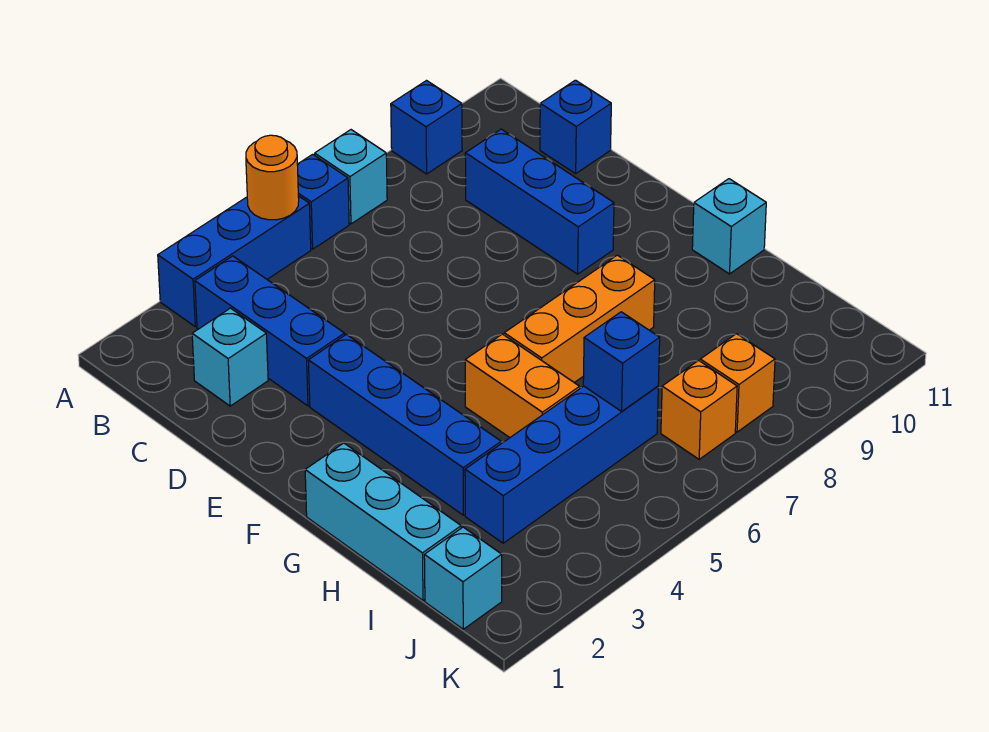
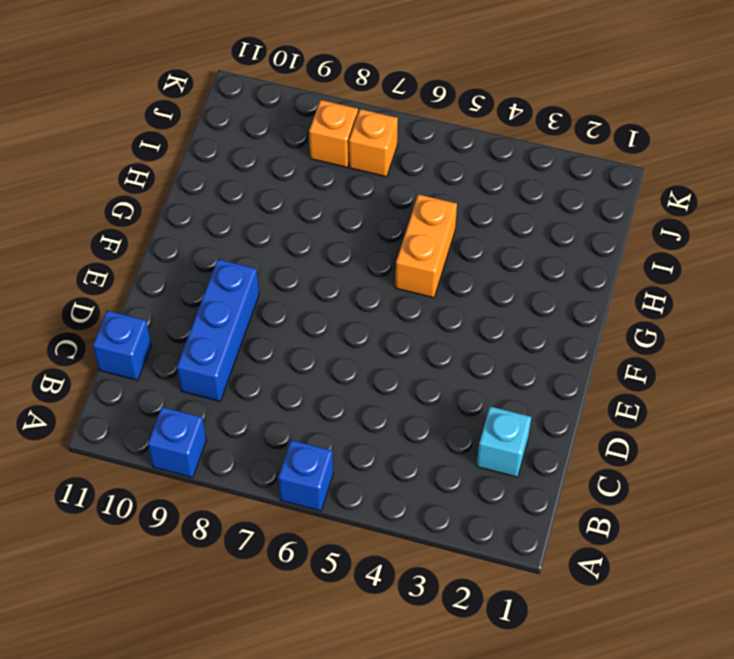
none -> blue 1x3 brick [158,196,311,327]
none -> cyan 1x1 brick [315,130,387,224]
none -> blue 1x3 brick [195,256,345,406]

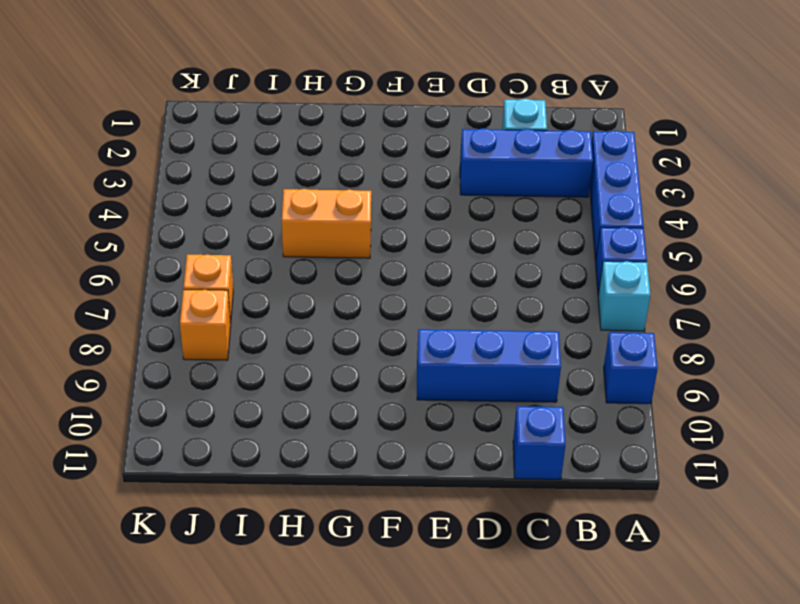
none -> blue 1x4 brick [308,334,501,515]
none -> cyan 1x3 brick [305,443,461,600]
none -> orange 1x3 brick [504,255,655,383]

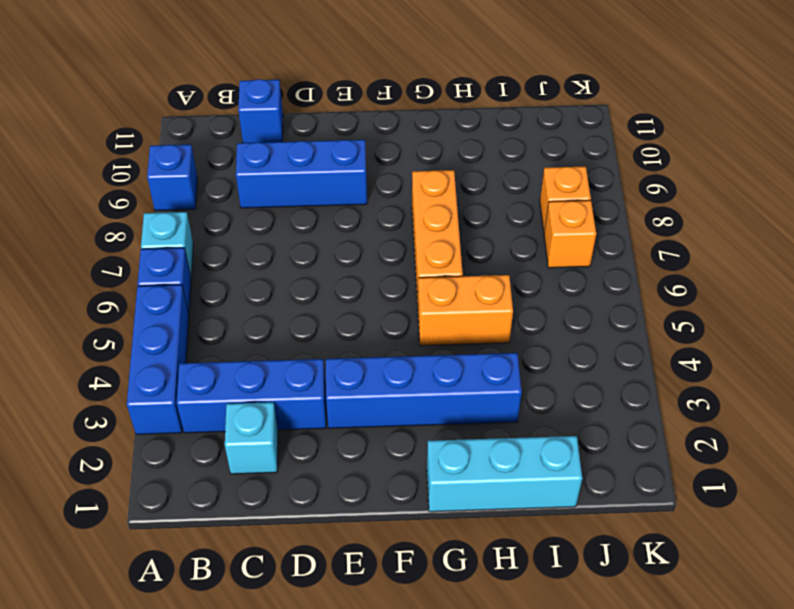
none -> cyan 1x1 brick [692,179,766,274]
none -> blue 1x4 brick [465,386,658,543]
none -> cyan 1x1 brick [424,527,502,629]

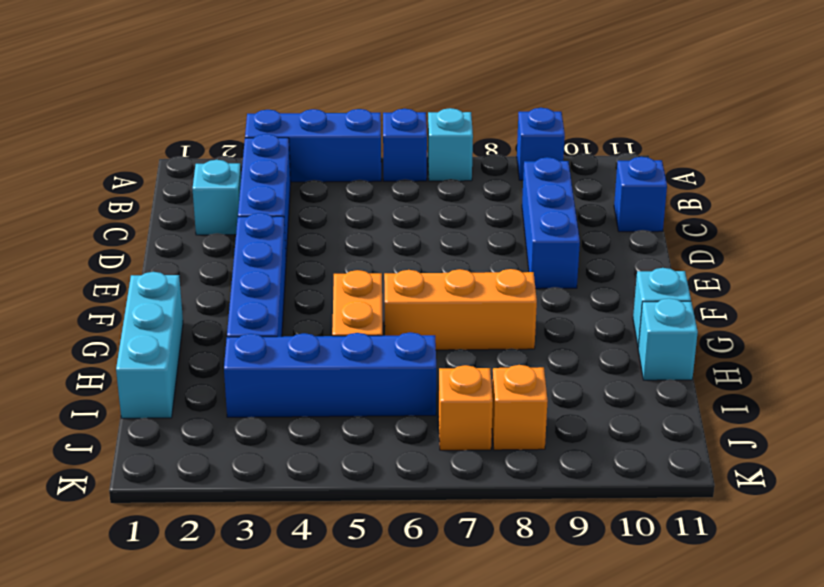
cyan 1x1 brick [638,298,698,380] -> cyan 1x1 brick moved to [424,527,502,629]
none -> orange 1x1 round brick [246,135,299,220]
none -> blue 1x1 brick [583,312,660,411]

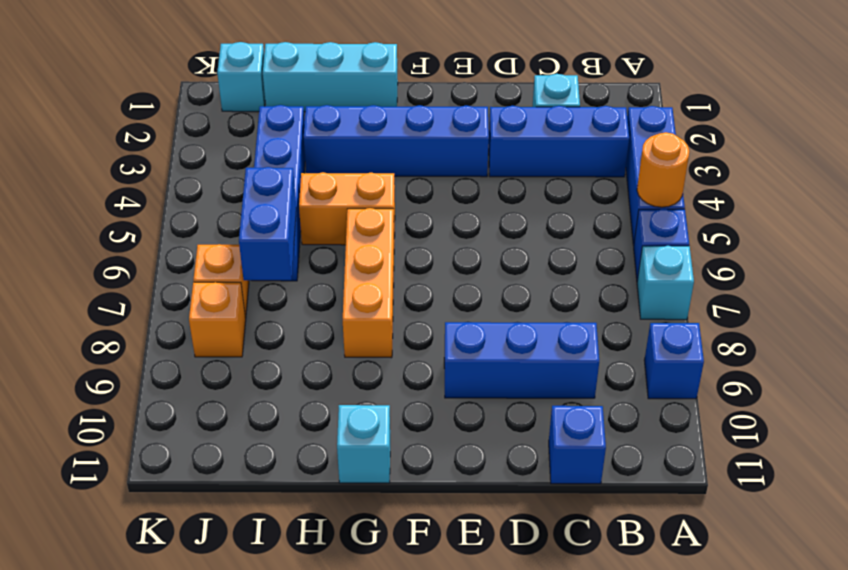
blue 1x2 brick [239,167,296,280] -> blue 1x1 brick [583,312,660,411]

